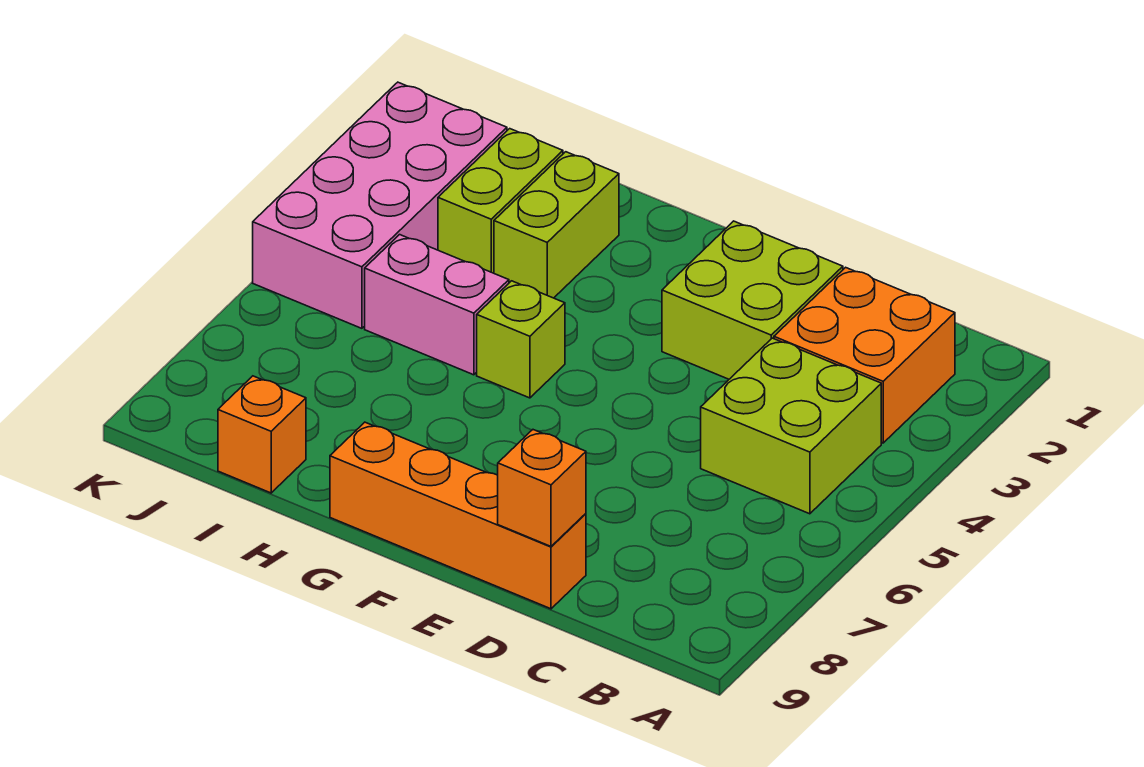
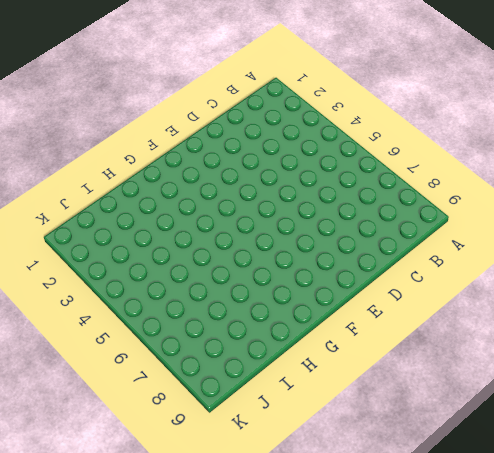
none -> orange 2x2 brick [774,267,955,443]
none -> lime 2x2 brick [701,338,881,514]

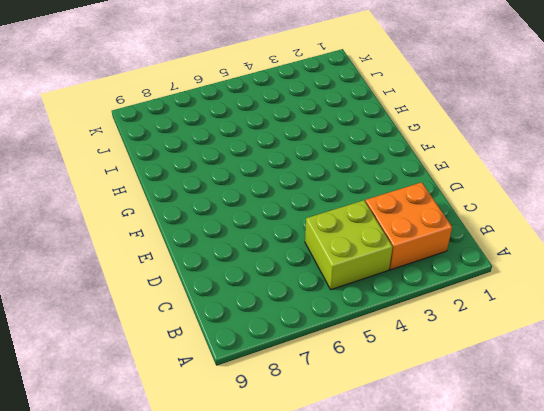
none -> lime 2x2 brick [662,221,843,379]
none -> orange 1x4 brick [330,422,586,609]

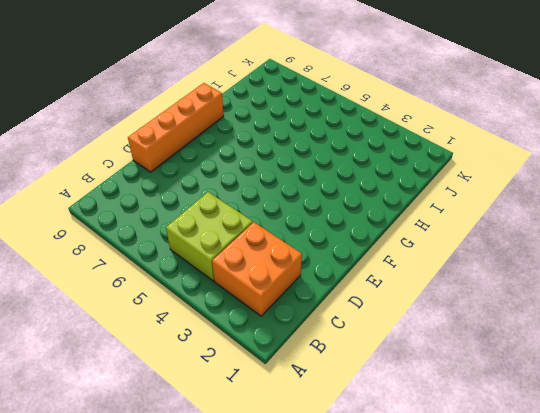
none -> lime 2x2 brick [662,221,843,379]
none -> lime 1x1 brick [477,281,565,398]

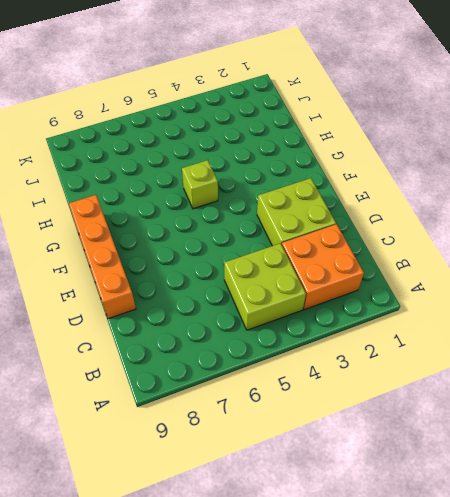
none -> lime 1x2 brick [494,152,619,298]
none -> pink 1x2 brick [365,235,509,375]

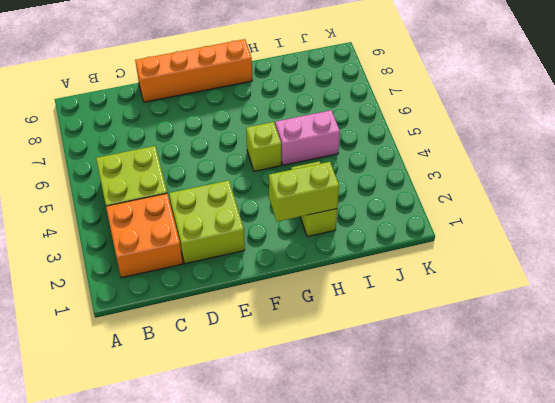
lime 1x2 brick [269,162,339,222] -> lime 1x2 brick turned to [438,129,563,273]
none -> orange 1x1 brick [218,376,306,493]
none -> pink 2x4 brick [253,82,507,328]

